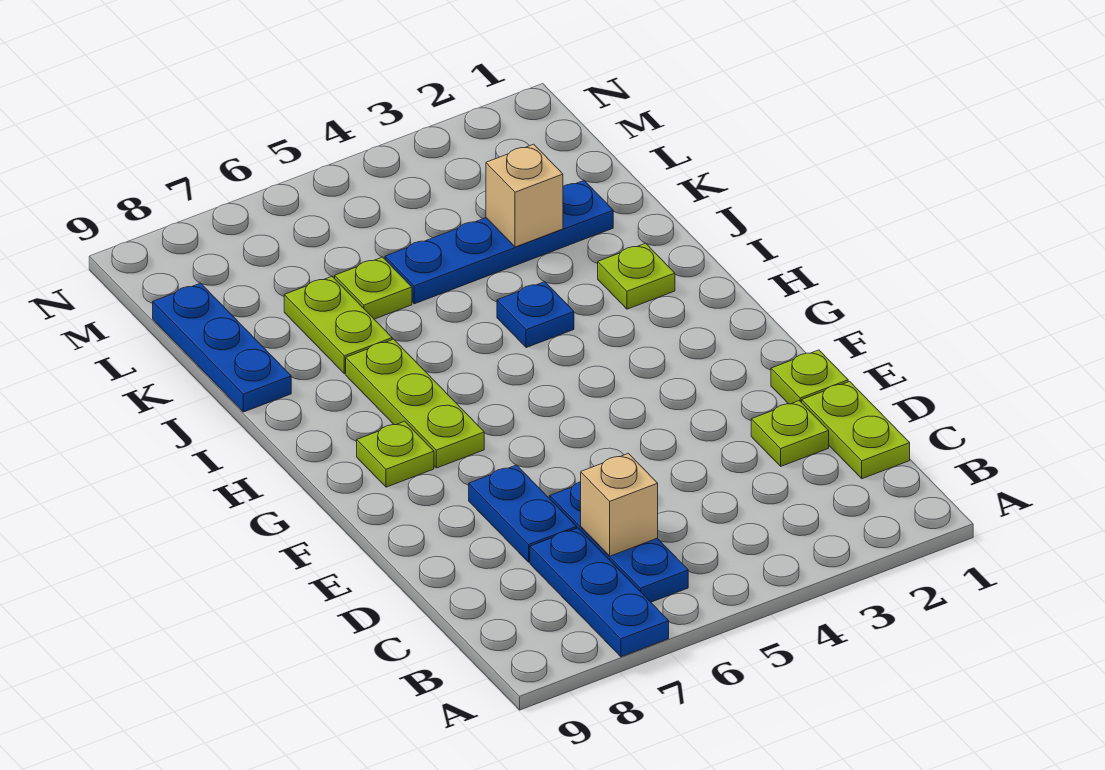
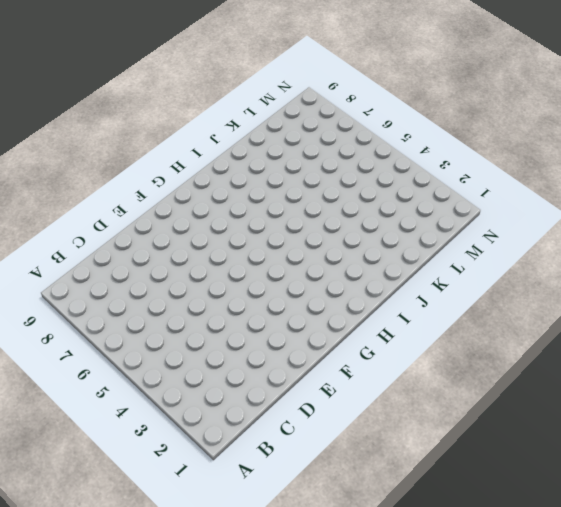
none -> blue 1x3 plate [530,528,669,657]
none -> blue 1x3 plate [550,482,688,602]
none -> lime 1x2 plate [802,381,910,479]

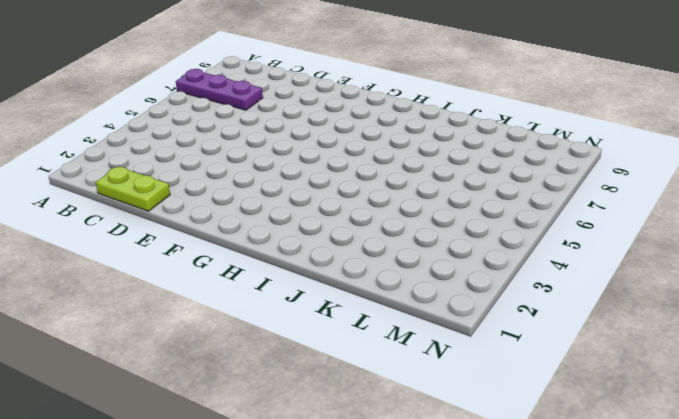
purple 1x3 plate [176,69,263,110] -> blue 1x3 plate [530,528,669,657]
none -> blue 1x3 plate [550,482,688,602]
none -> lime 1x1 plate [751,401,829,466]
none -> blue 1x2 plate [469,465,577,562]

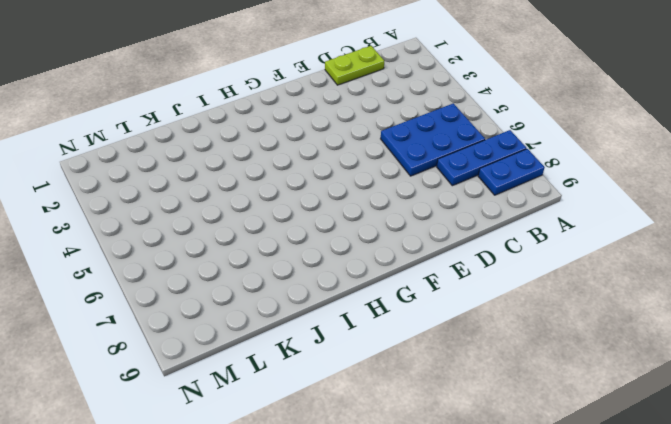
blue 1x2 plate [478,149,545,195] -> blue 1x2 plate moved to [469,465,577,562]
blue 2x3 plate [381,103,485,176] -> blue 1x3 plate [550,482,688,602]
none -> lime 1x1 plate [751,401,829,466]
none -> lime 1x1 plate [771,350,848,404]
none -> lime 1x3 plate [346,339,484,468]

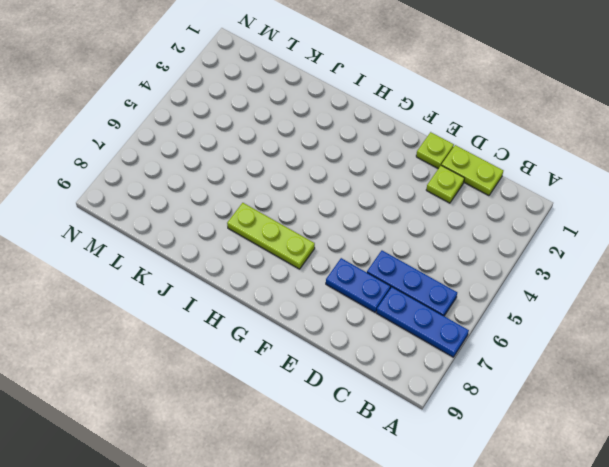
none -> lime 1x1 plate [357,421,434,487]
none -> lime 1x1 plate [598,243,675,309]
none -> blue 1x1 plate [497,282,574,348]

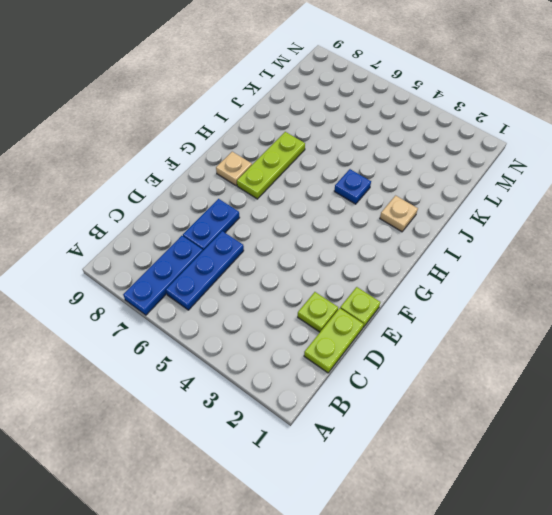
tan 1x1 plate [216,152,252,186] -> lime 1x1 plate [357,421,434,487]
tan 1x1 plate [380,196,418,232] -> lime 1x1 plate [598,243,675,309]
none -> lime 1x2 plate [284,277,392,374]
none -> blue 1x3 plate [153,283,291,412]
none -> blue 1x4 plate [385,181,613,304]

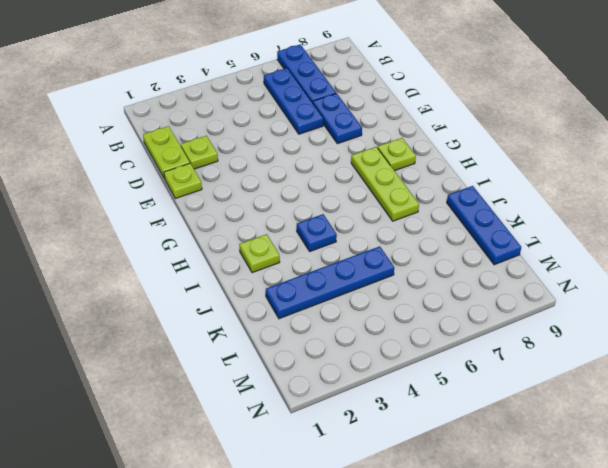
none -> lime 1x2 plate [284,277,392,374]
none -> lime 1x1 plate [335,257,412,319]
none -> tan 1x1 brick [581,453,658,556]

